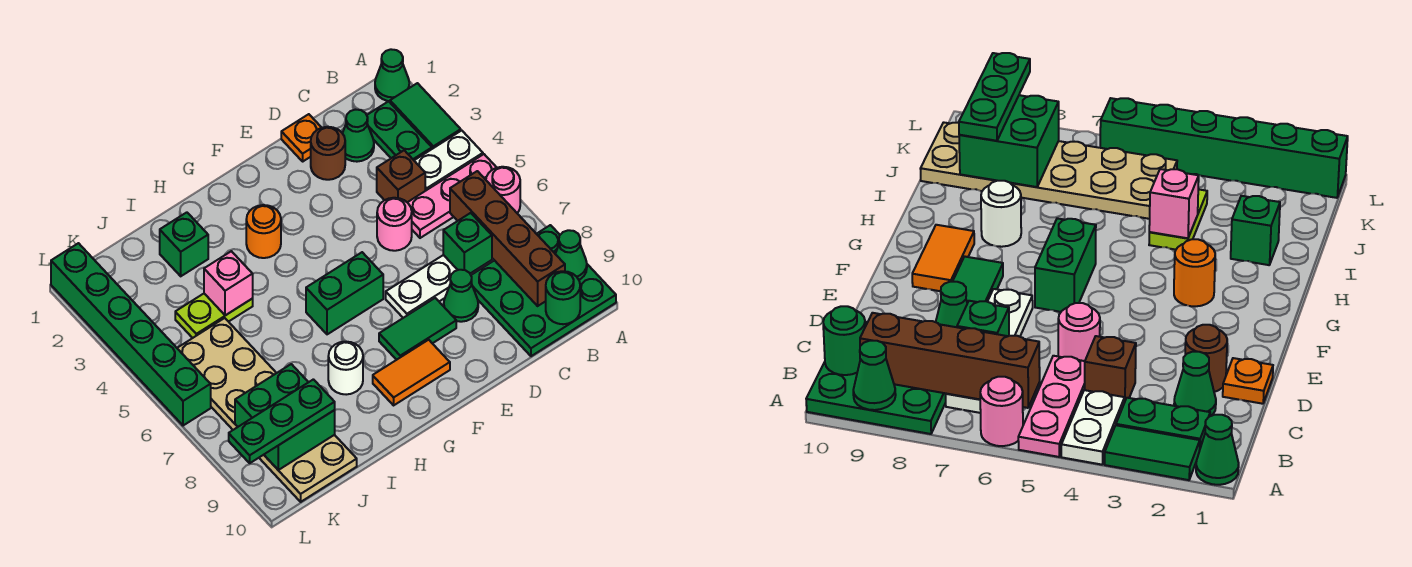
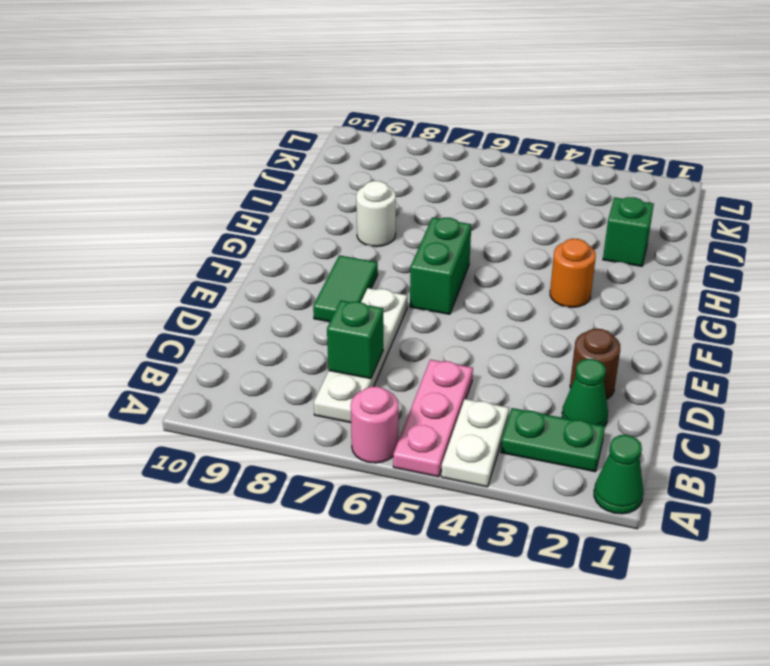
none -> green 1x2 tile [390,83,461,149]
none -> green 3x3 plate [471,225,616,356]
none -> brown 1x1 brick [377,150,425,202]
none -> orange 1x1 plate [281,114,322,161]

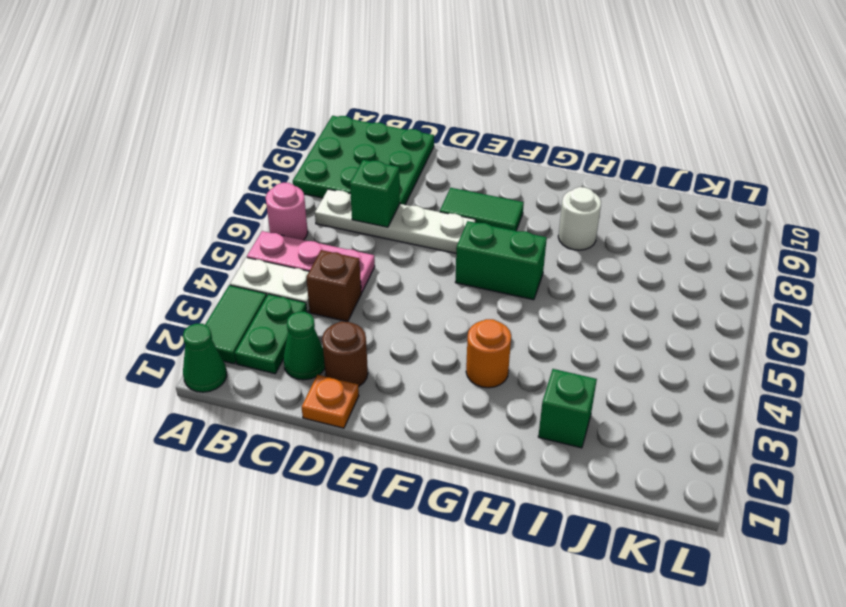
none -> pink 1x1 round brick [377,198,412,251]
none -> green 1x1 cone [444,270,478,322]
none -> orange 1x2 tile [373,340,450,405]
none -> lime 1x2 plate [175,294,253,338]

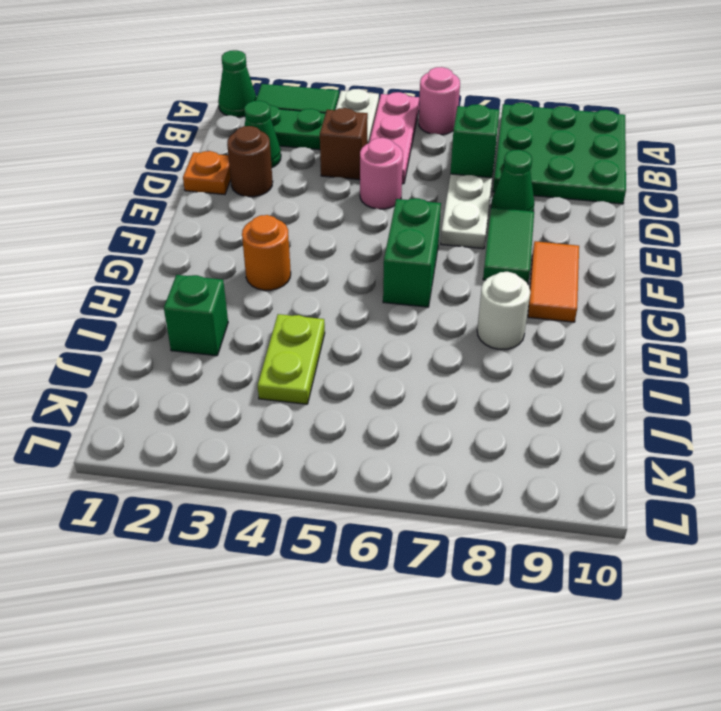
none -> tan 2x6 plate [177,318,357,502]
none -> green 1x6 brick [51,243,211,426]
none -> green 1x1 cone [555,230,587,280]
none -> brown 1x4 brick [450,171,565,306]

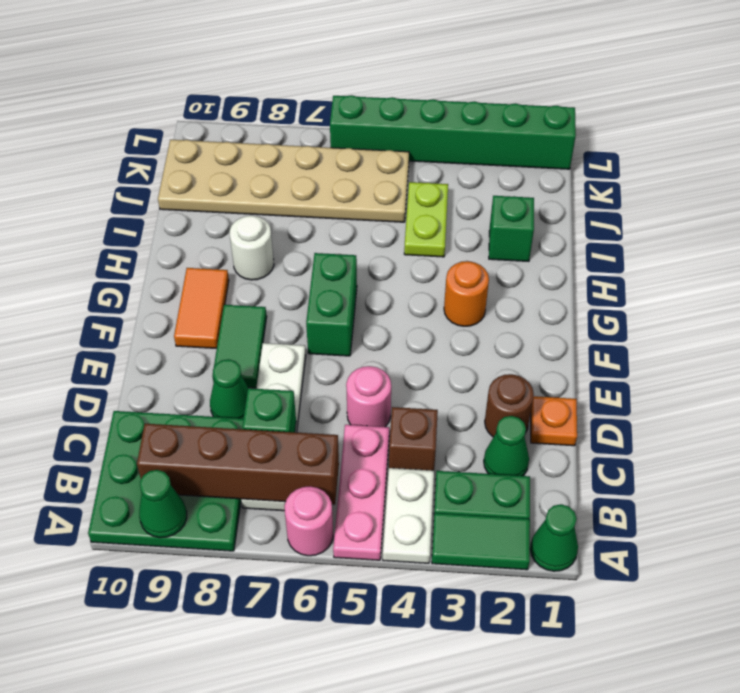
none -> green 1x1 round brick [546,271,580,324]
none -> pink 1x1 brick [204,251,253,315]
none -> green 2x2 brick [235,364,335,470]
none -> green 1x3 plate [229,379,335,463]

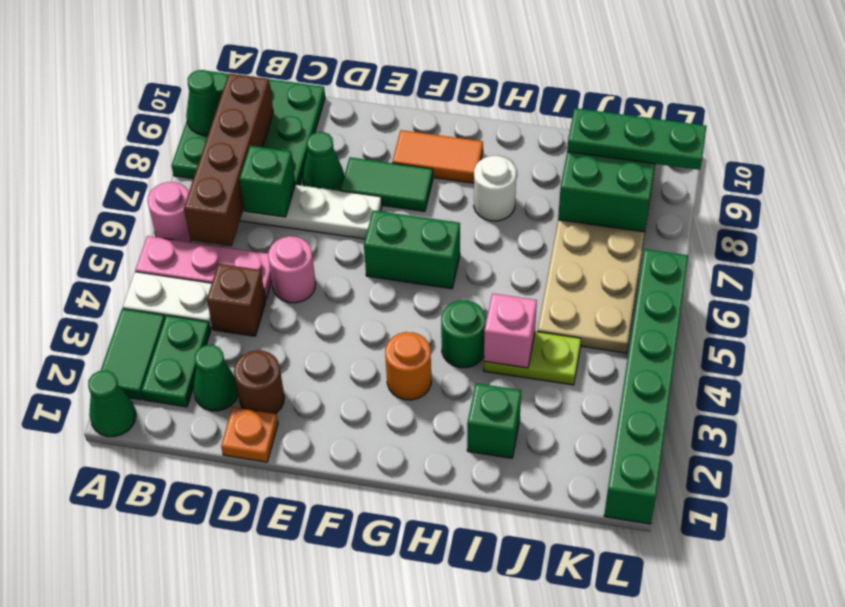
green 1x1 round brick [441,300,486,368] -> green 1x1 round brick moved to [546,271,580,324]

